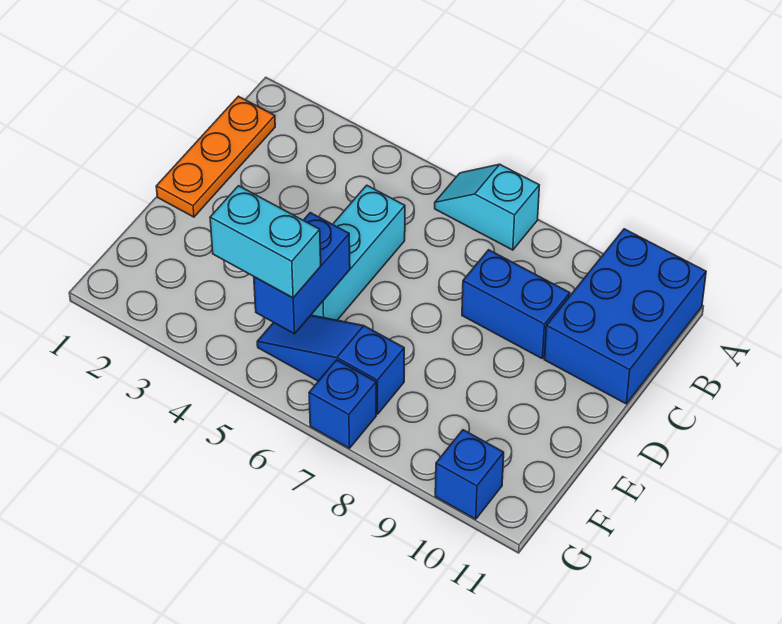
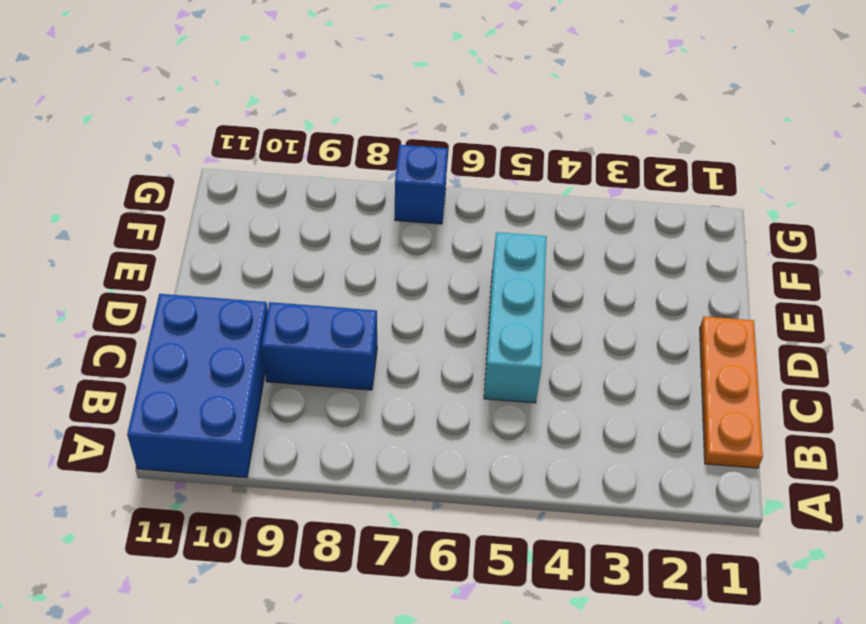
none -> cyan 1x2 slope [435,164,539,250]
none -> blue 1x3 slope [257,315,404,414]

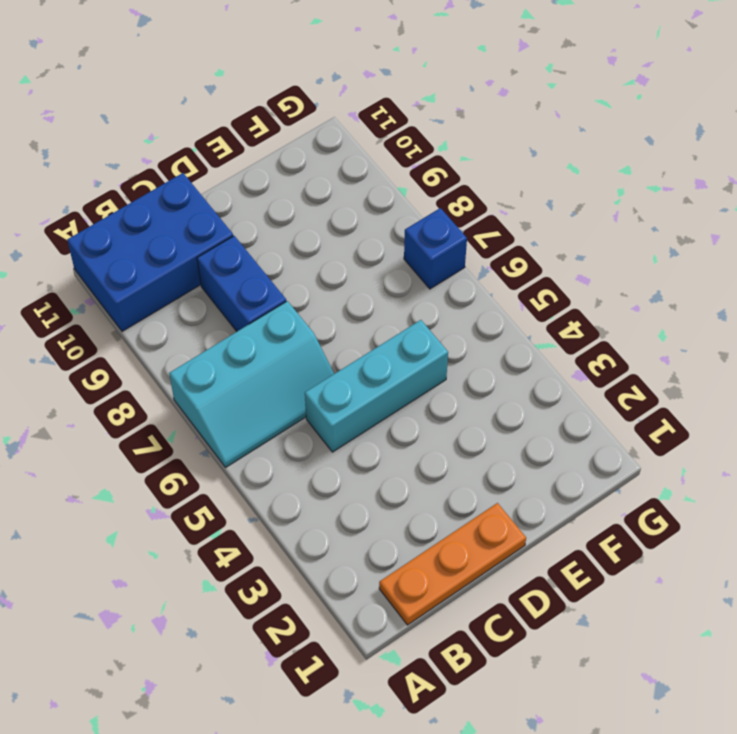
cyan 2x3 slope [169,301,334,467] -> cyan 1x2 slope [435,164,539,250]
none -> blue 1x3 slope [257,315,404,414]
none -> blue 1x1 brick [435,430,504,519]

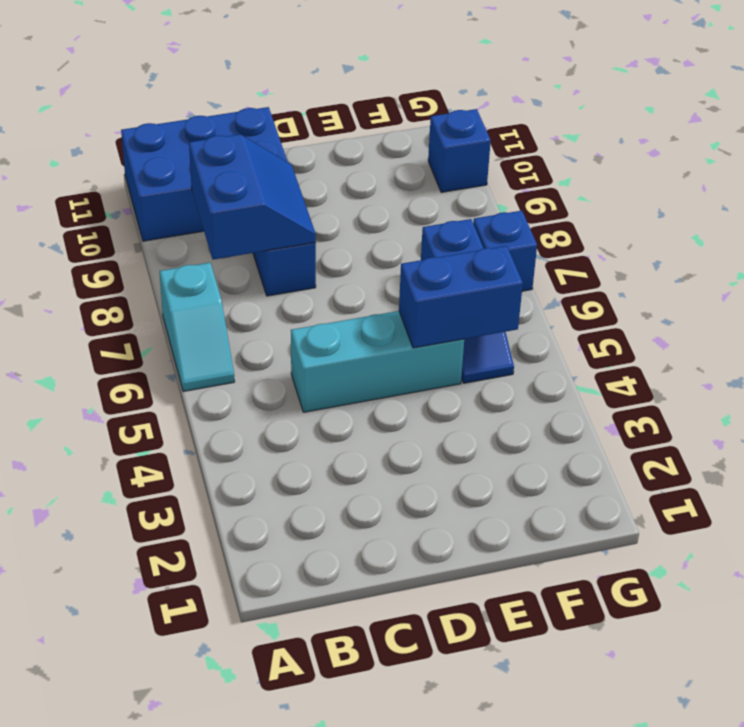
blue 2x2 slope [189,134,316,260] -> none
none -> orange 1x3 plate [156,96,275,217]
none -> cyan 1x2 brick [210,186,321,298]

